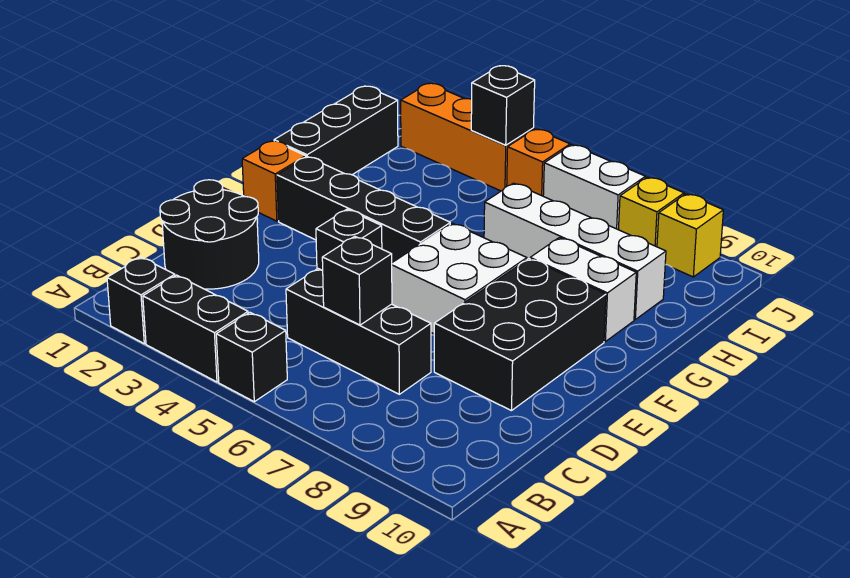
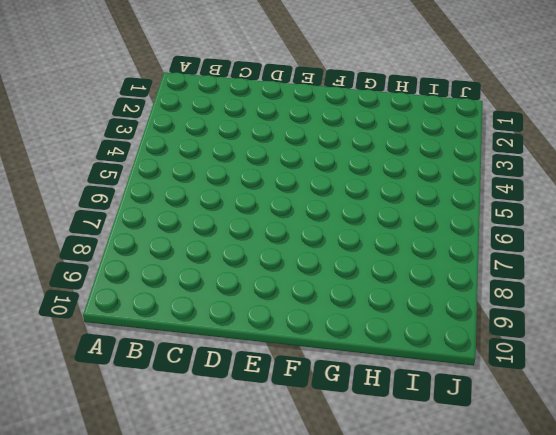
none -> black 1x1 brick [107,257,175,344]
none -> black 1x2 brick [143,275,248,382]
none -> black 1x1 brick [216,312,287,402]

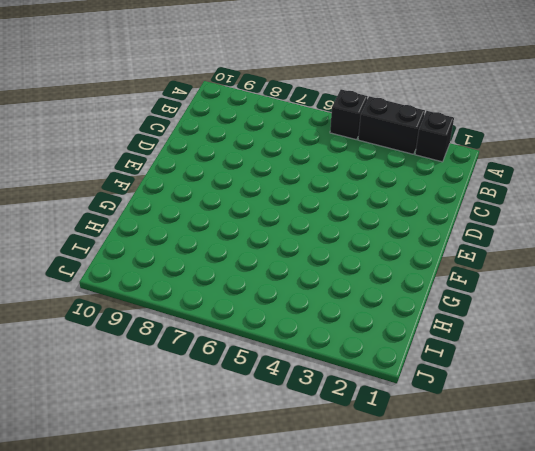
none -> black 2x2 round brick [160,180,259,289]
none -> black 1x3 brick [286,269,431,394]
none -> black 2x3 brick [434,259,606,411]

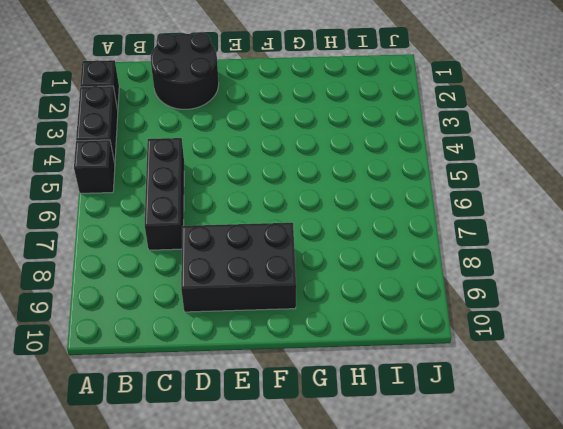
none -> black 1x1 brick [316,209,382,270]
none -> white 2x2 brick [392,223,527,334]
none -> orange 1x1 brick [242,141,306,221]

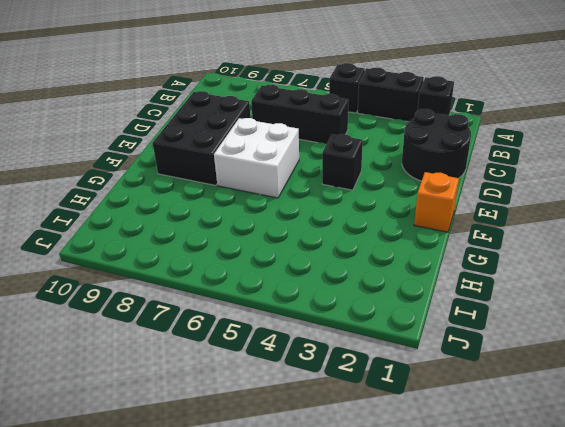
none -> black 1x4 brick [277,157,450,262]
none -> black 1x3 brick [274,86,398,175]
none -> white 1x2 brick [530,238,636,342]

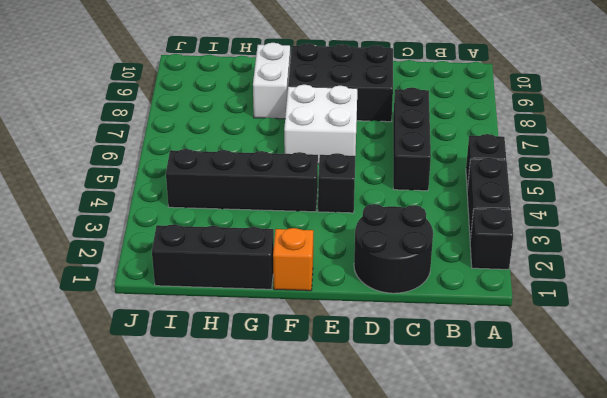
black 1x4 brick [166,149,318,212] -> black 1x4 brick turned to [277,157,450,262]
none -> white 1x4 brick [484,183,666,319]
none -> orange 1x3 brick [401,83,534,191]
none -> orange 1x1 brick [507,129,570,196]

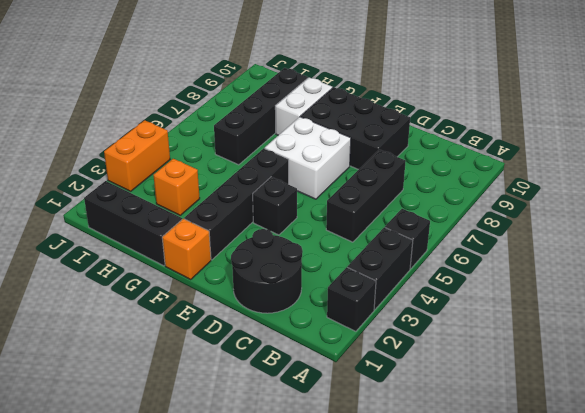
orange 1x1 brick [154,159,200,215] -> orange 1x1 brick moved to [507,129,570,196]
black 1x4 brick [214,68,308,165] -> white 1x4 brick [484,183,666,319]
orange 1x2 brick [104,120,170,191] -> orange 1x3 brick [401,83,534,191]
none -> white 1x2 brick [543,145,645,229]
none -> yellow 1x1 brick [618,177,684,247]
none -> yellow 1x1 brick [657,194,723,277]

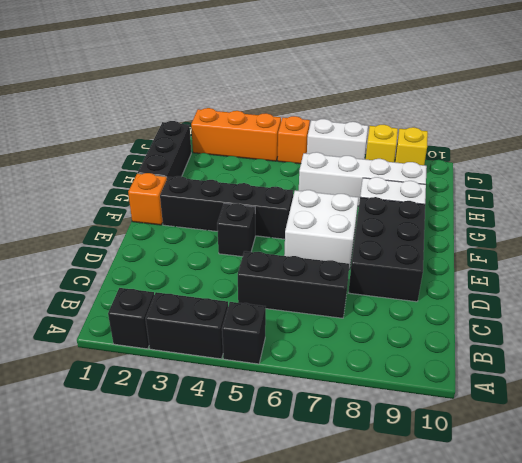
none -> black 2x2 round brick [160,180,259,289]
none -> black 1x1 brick [322,236,392,325]
none -> black 1x1 brick [471,66,535,145]

